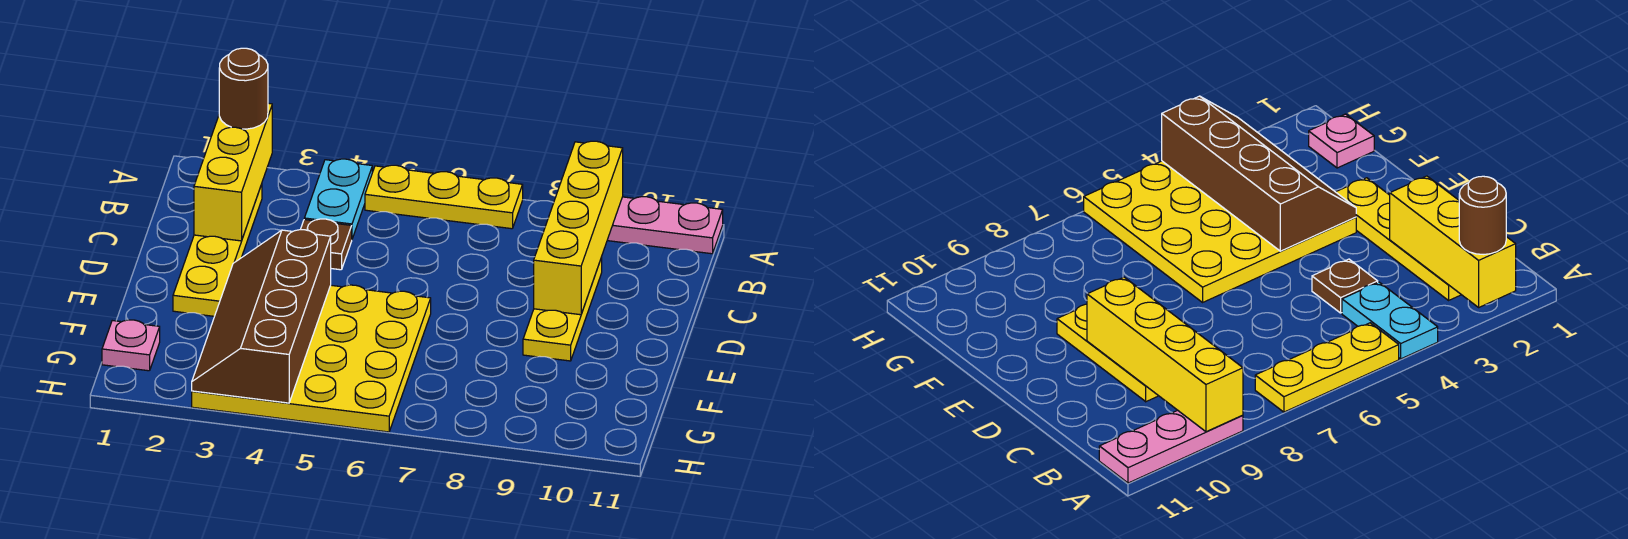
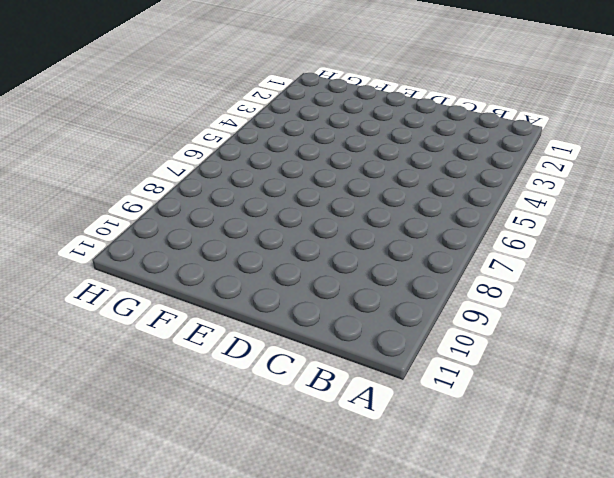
none -> cyan 1x2 plate [304,159,372,239]
none -> yellow 1x3 plate [365,165,523,229]
none -> pink 1x3 plate [607,197,723,254]

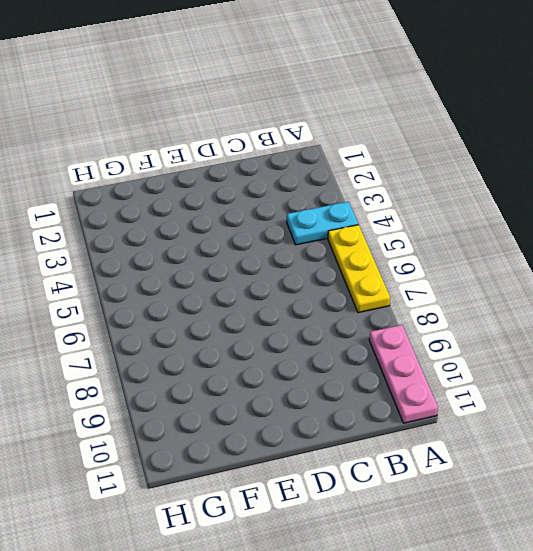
none -> yellow 1x4 plate [173,184,262,316]
none -> brown 1x1 plate [300,219,352,270]
none -> yellow 1x3 plate [523,258,602,361]

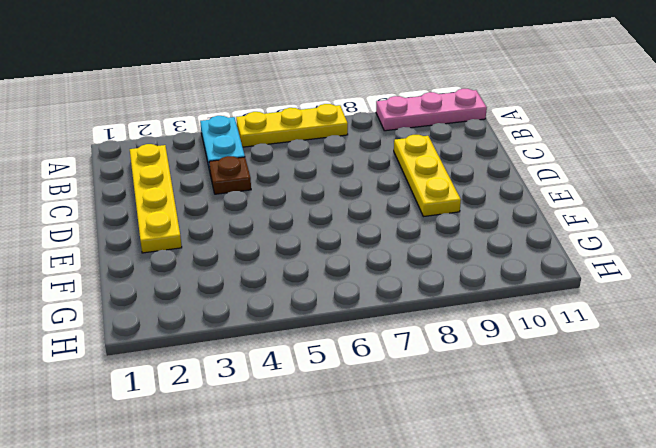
none -> yellow 4x4 plate [192,285,431,432]
none -> pink 1x1 plate [102,320,160,371]
none -> yellow 1x3 brick [194,103,272,241]

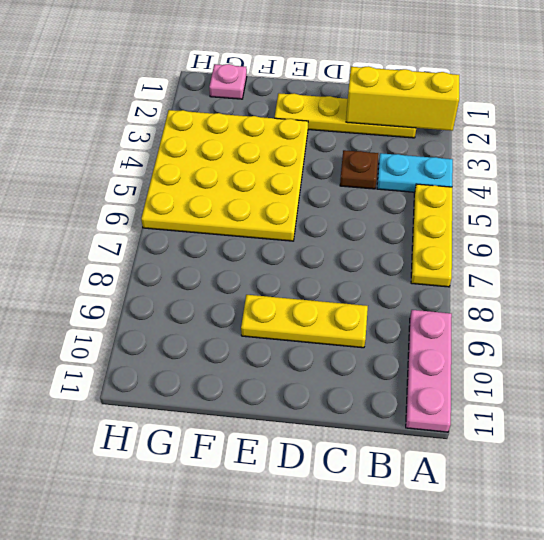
none -> yellow 1x4 brick [534,141,623,315]
none -> brown 2x4 slope [192,230,331,403]
none -> brown 1x1 round brick [219,48,268,129]

